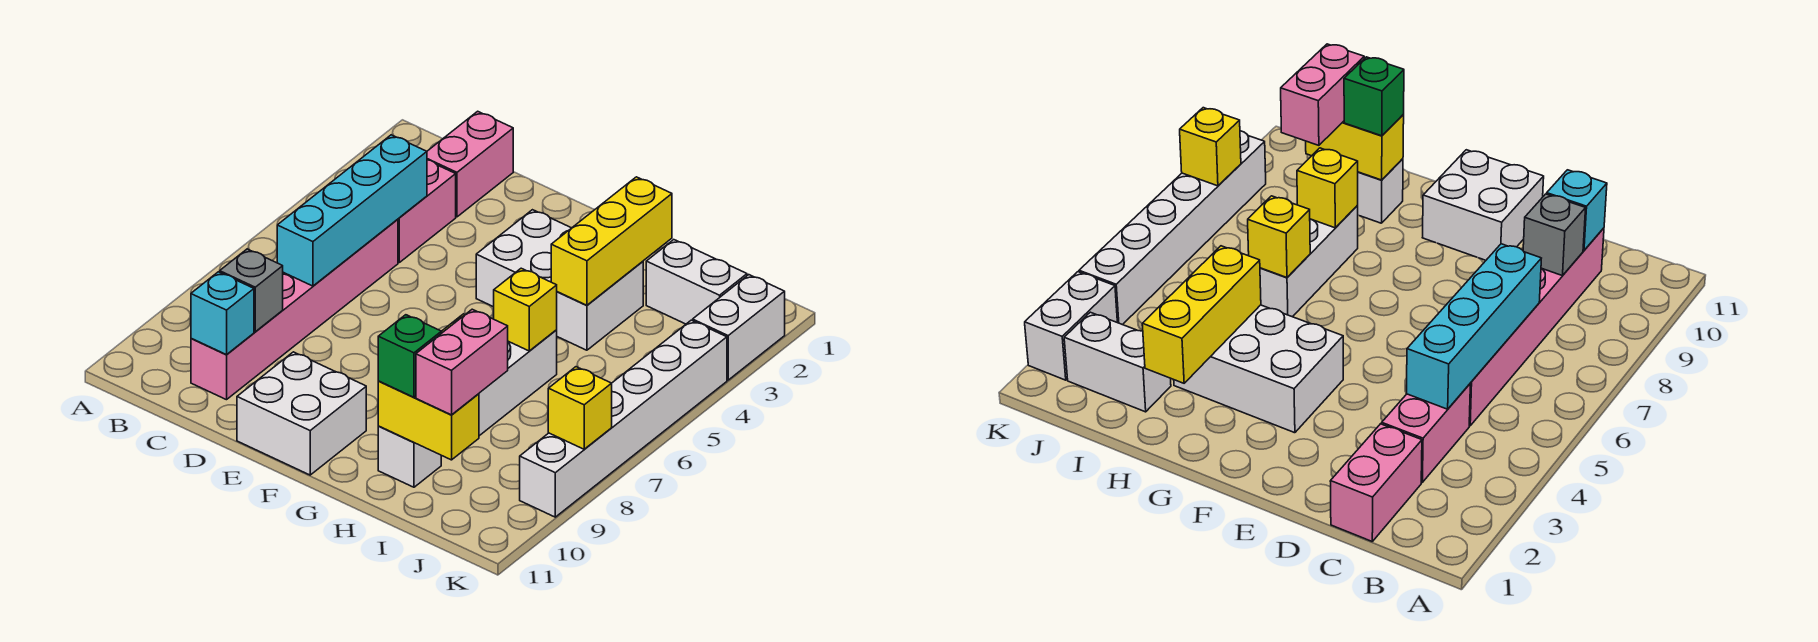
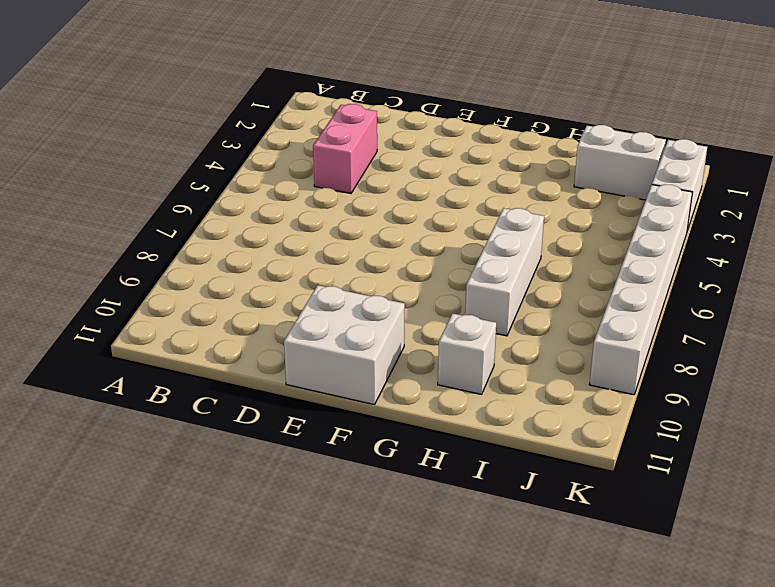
none -> pink 1x2 brick [427,111,513,217]
none -> pink 1x6 brick [191,219,398,400]
none -> white 2x3 brick [476,210,643,350]

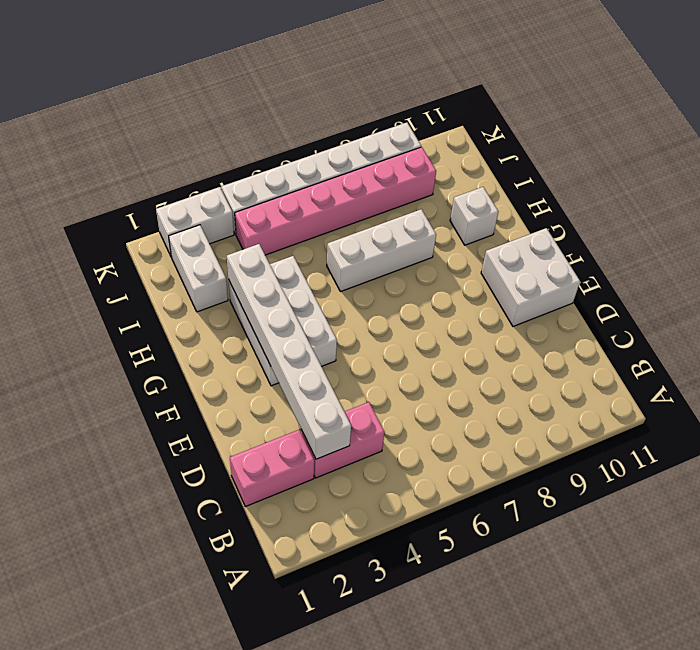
white 1x6 brick [227,244,351,459] -> yellow 1x3 brick [551,177,672,305]
pink 1x6 brick [235,147,436,255] -> pink 1x6 brick moved to [191,219,398,400]
none -> cyan 1x4 brick [277,135,427,286]
none -> grey 1x1 brick [220,249,283,332]
none -> cyan 1x1 brick [191,272,254,355]

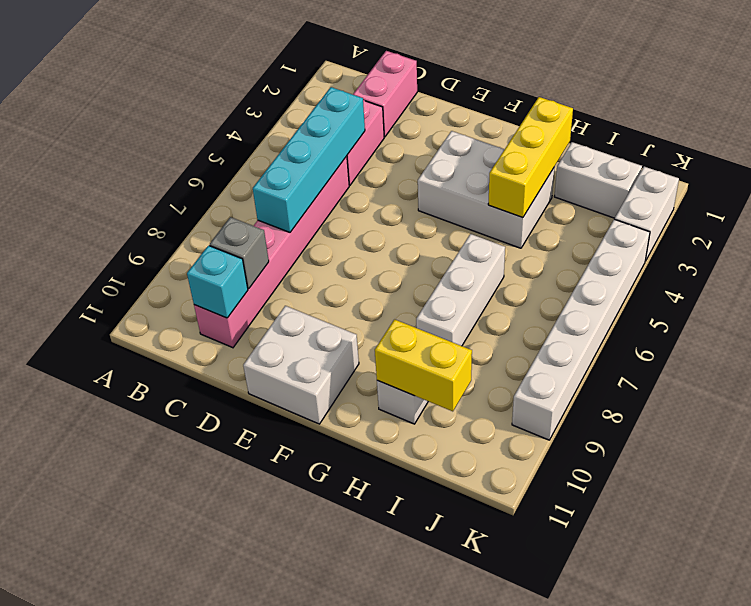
none -> yellow 1x1 brick [494,268,557,351]
none -> yellow 1x1 brick [1297,148,1358,228]
none -> yellow 1x1 brick [548,367,612,449]

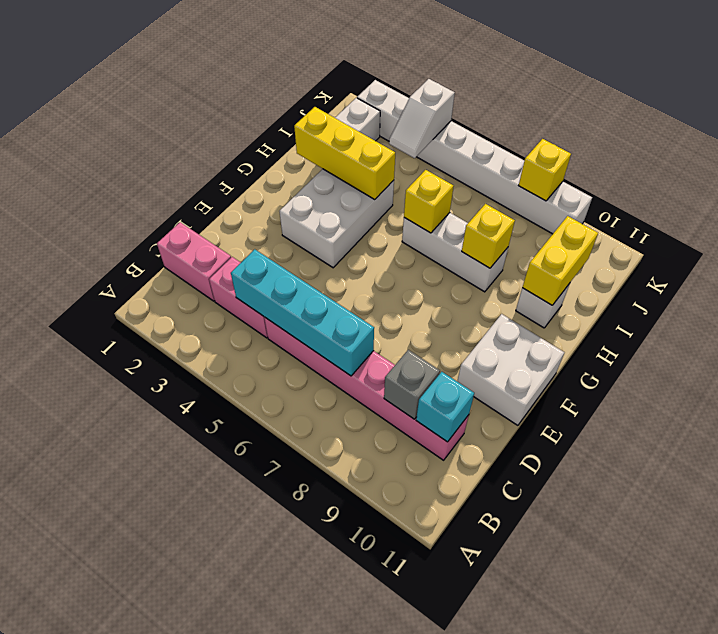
white 1x2 slope [389,79,455,158] -> none
none -> green 1x1 brick [378,315,441,397]
none -> pink 1x2 brick [416,309,508,415]

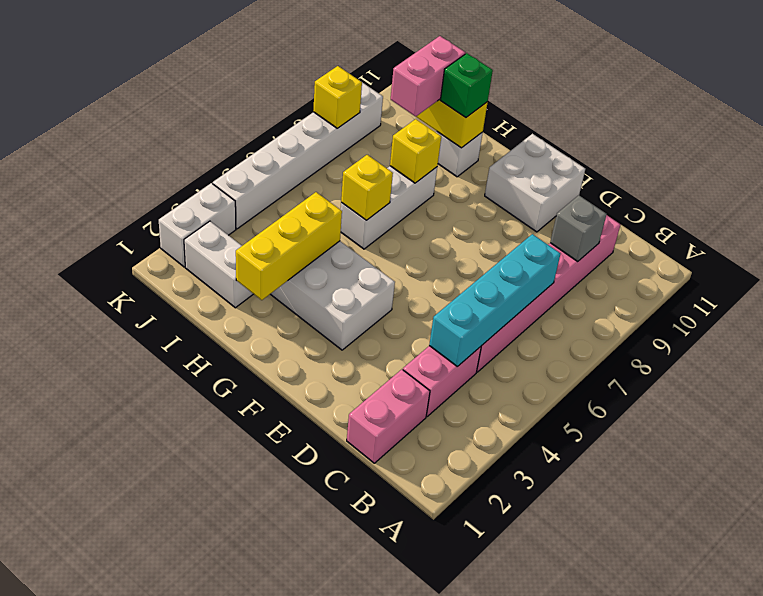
none -> cyan 1x1 brick [191,272,254,355]

